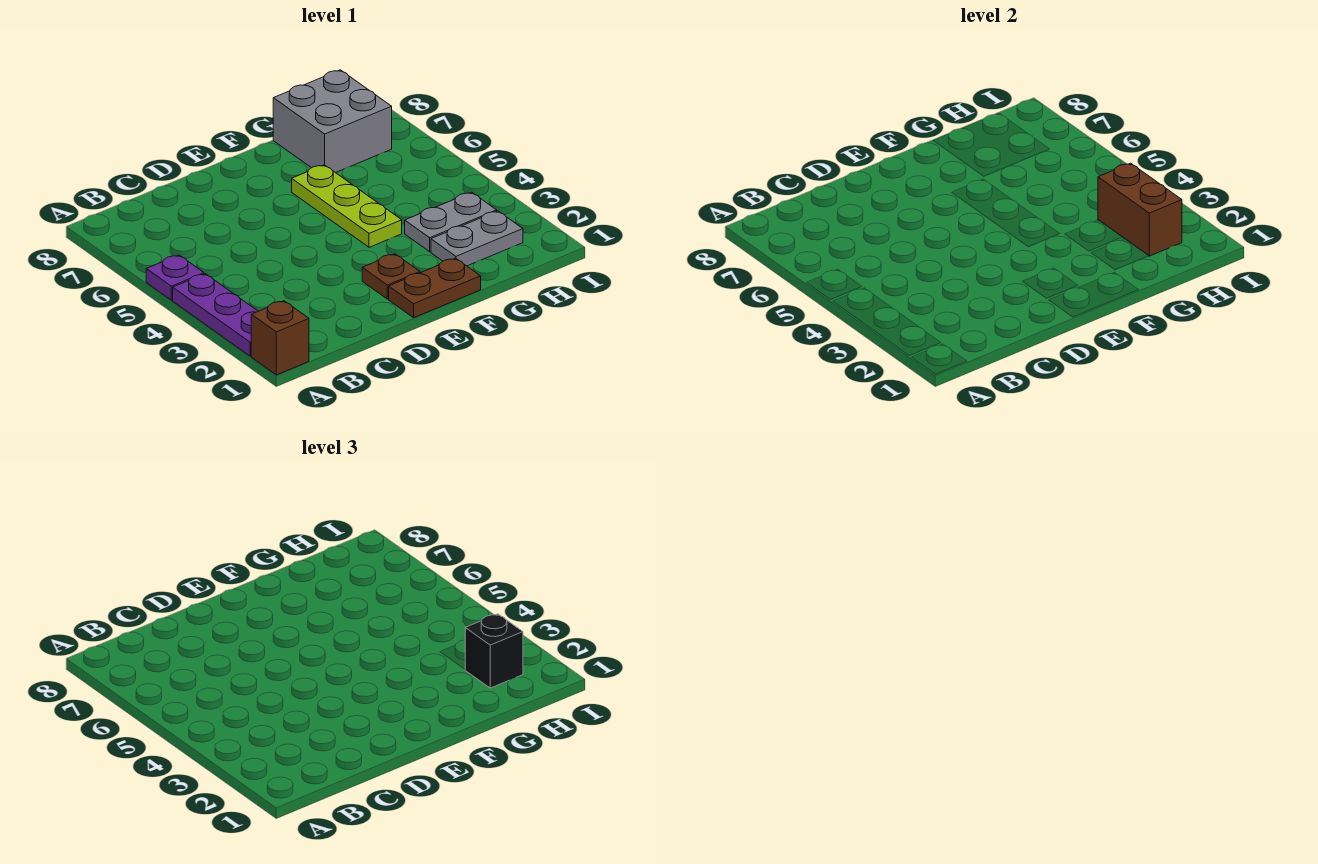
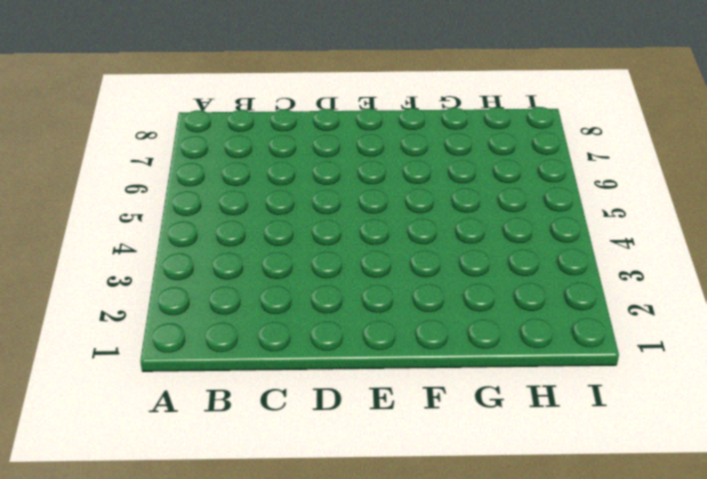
none -> brown 1x1 brick [251,301,309,375]
none -> purple 1x3 plate [173,274,258,356]

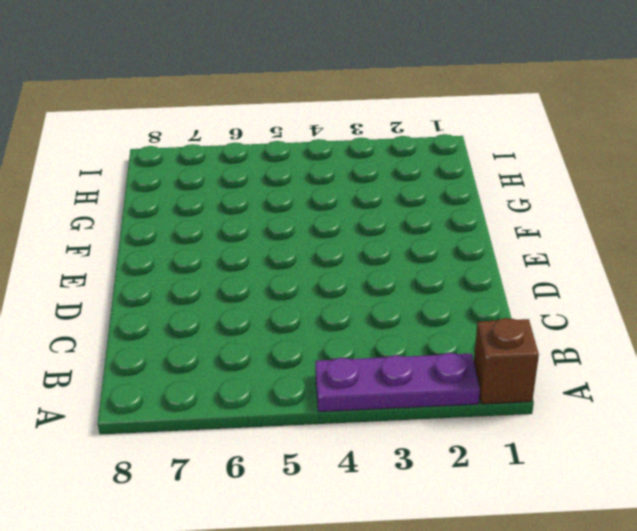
none -> purple 1x1 plate [146,255,204,300]
none -> brown 1x2 plate [389,258,481,318]

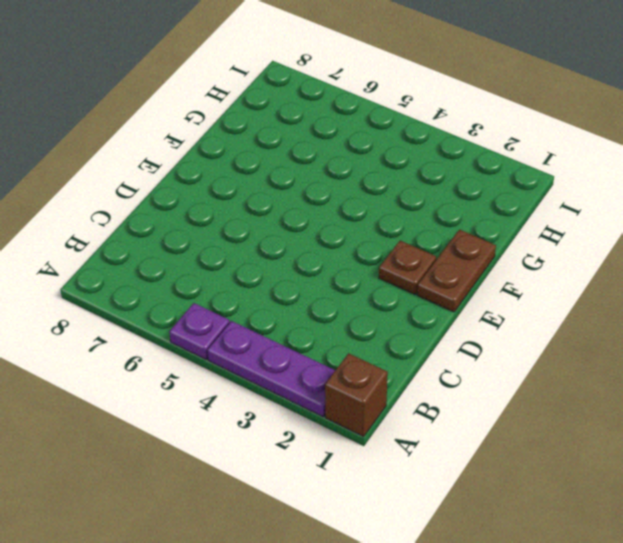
none -> lime 1x3 plate [292,165,402,247]
none -> grey 1x2 plate [431,211,523,266]

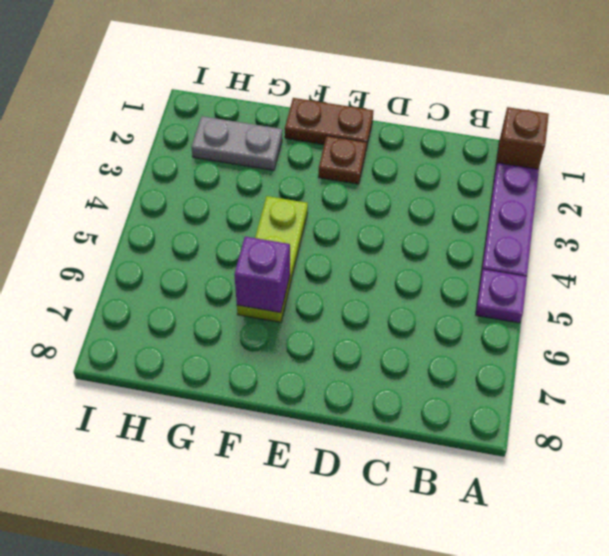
purple 1x1 brick [234,237,290,313] -> none
none -> grey 1x2 plate [405,192,497,252]
none -> grey 2x2 brick [273,70,392,173]

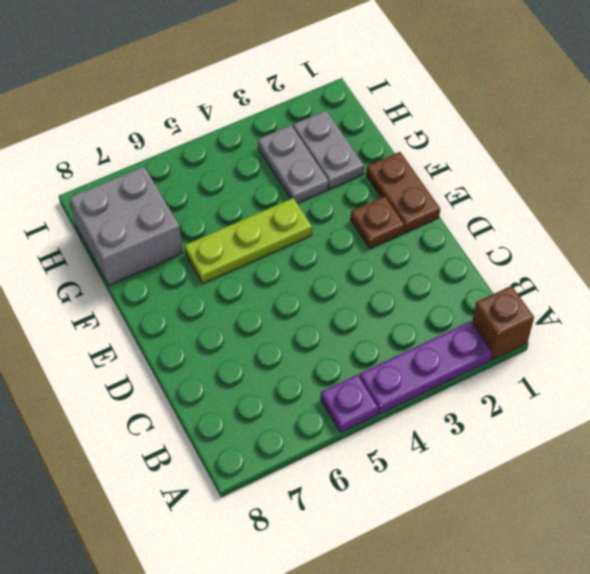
none -> brown 1x2 brick [1098,163,1182,256]
none -> black 1x1 brick [465,614,523,688]

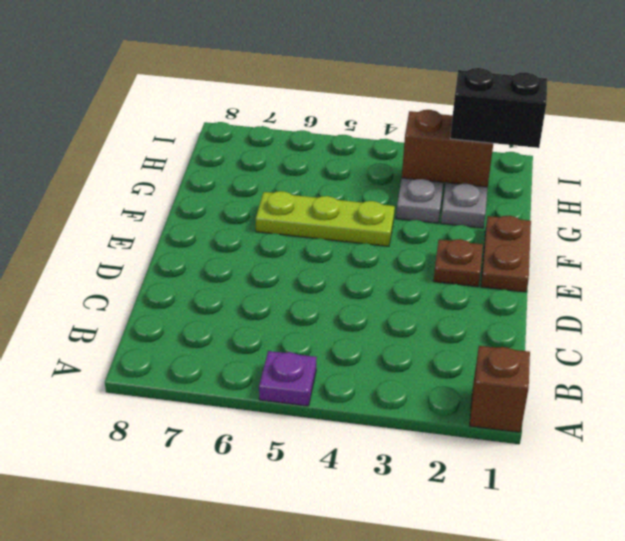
black 1x2 brick [450,68,547,148] -> black 1x1 brick [465,614,523,688]
none -> purple 1x3 plate [173,274,258,356]
none -> grey 2x2 brick [273,70,392,173]

